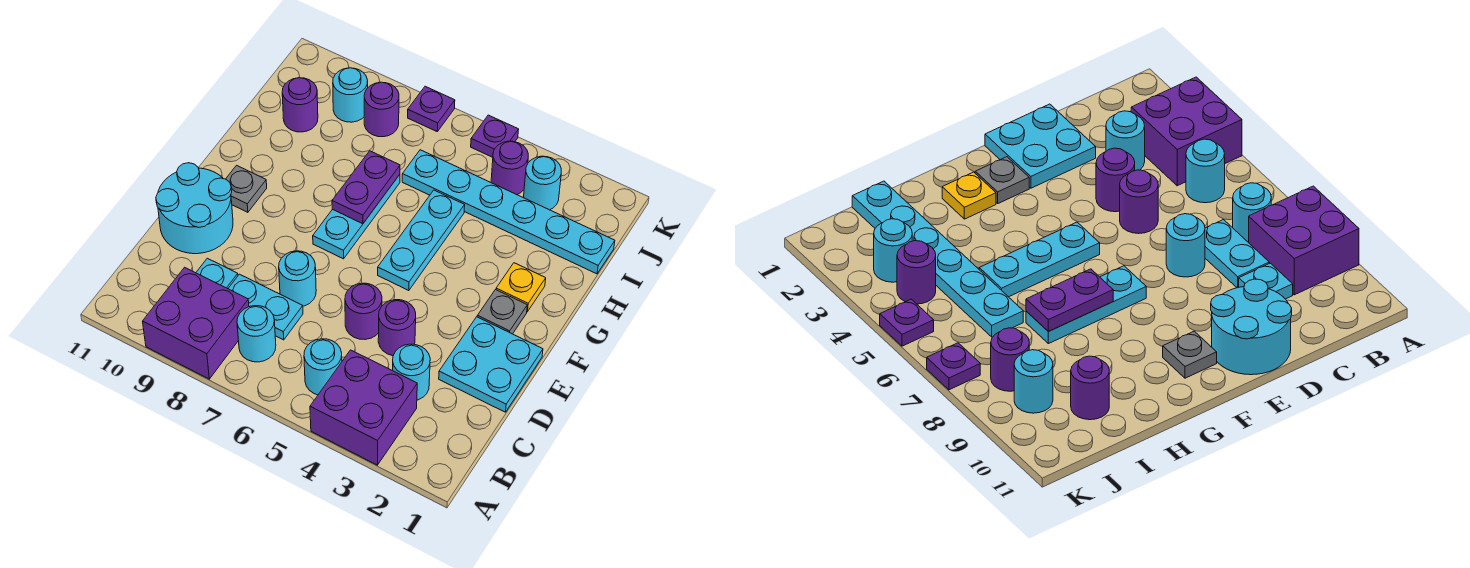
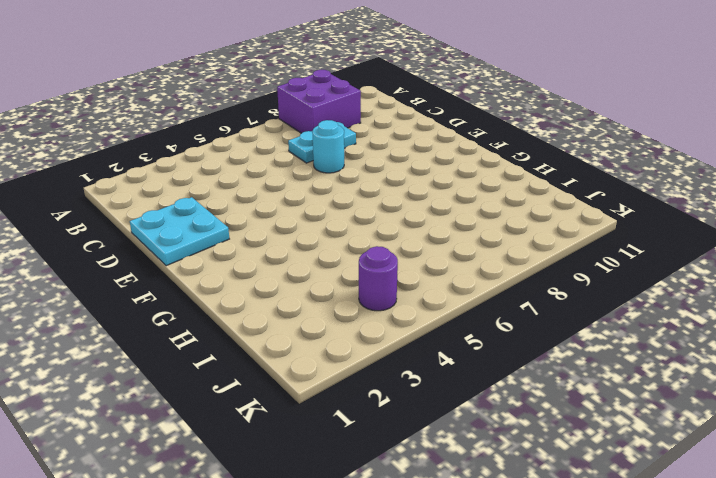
none -> purple 2x2 brick [310,350,417,465]
none -> cyan 1x1 round brick [304,339,342,395]
none -> cyan 1x1 round brick [237,306,276,362]

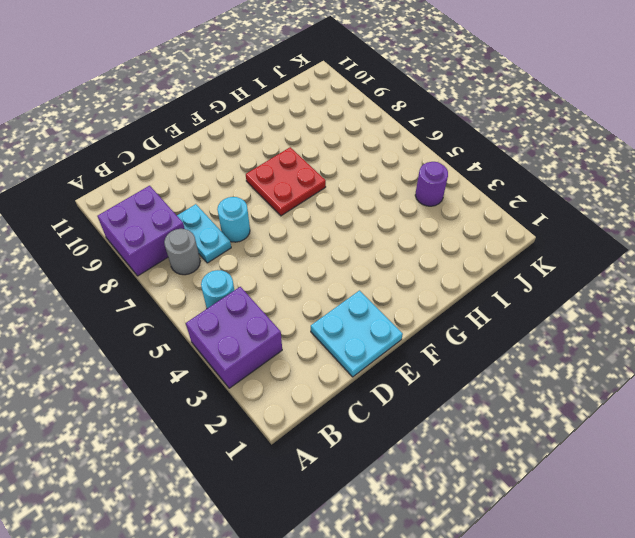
grey 1x1 round brick [164,229,200,275] -> cyan 1x1 round brick [237,306,276,362]
red 2x2 plate [246,147,326,216] -> cyan 1x3 plate [313,175,400,259]
none -> cyan 1x1 round brick [392,344,430,400]
none -> cyan 1x1 plate [196,258,238,289]
none -> purple 1x1 round brick [378,300,416,356]

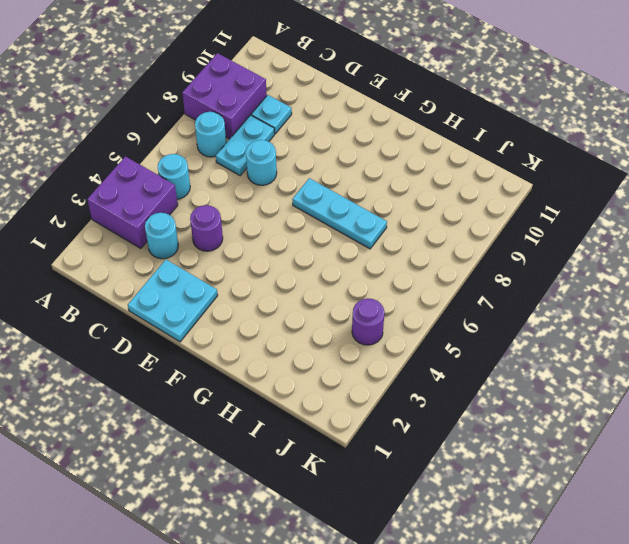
none -> purple 1x1 round brick [345,283,382,339]
none -> cyan 2x2 round brick [156,163,233,254]
none -> grey 1x1 plate [477,290,527,334]

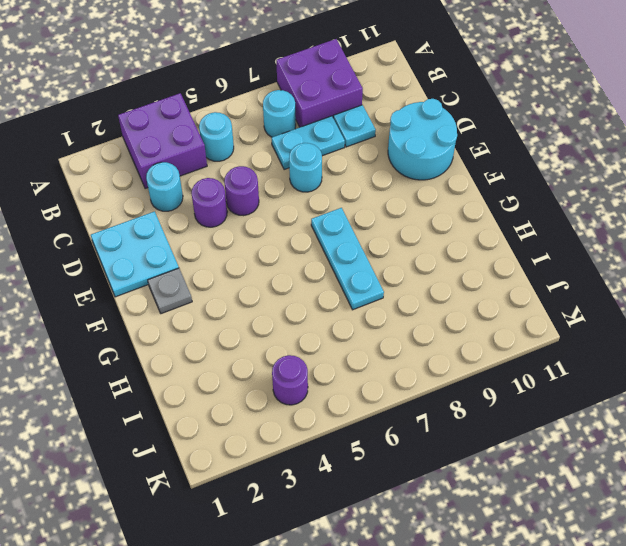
none -> cyan 1x3 plate [378,190,465,291]
none -> grey 1x1 plate [226,165,267,212]
none -> yellow 1x1 plate [496,263,546,312]

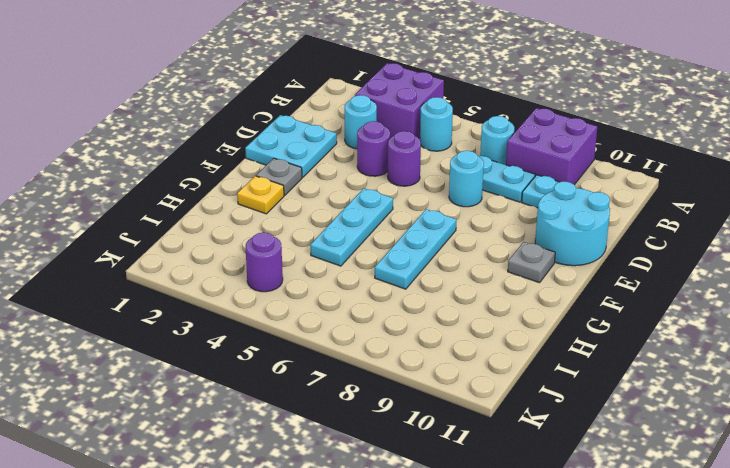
none -> cyan 1x6 plate [402,150,615,274]
none -> purple 1x1 round brick [282,78,318,132]
none -> cyan 1x1 round brick [524,156,561,210]

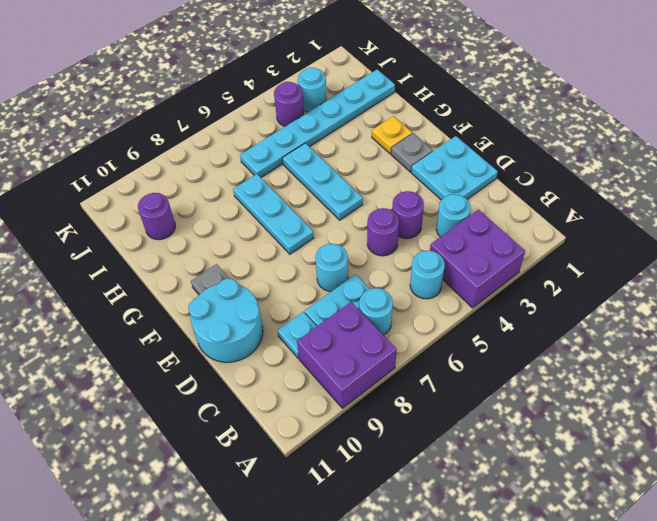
none -> purple 1x1 round brick [364,82,399,137]
none -> cyan 1x1 round brick [333,68,368,122]
none -> purple 1x1 plate [471,115,519,157]

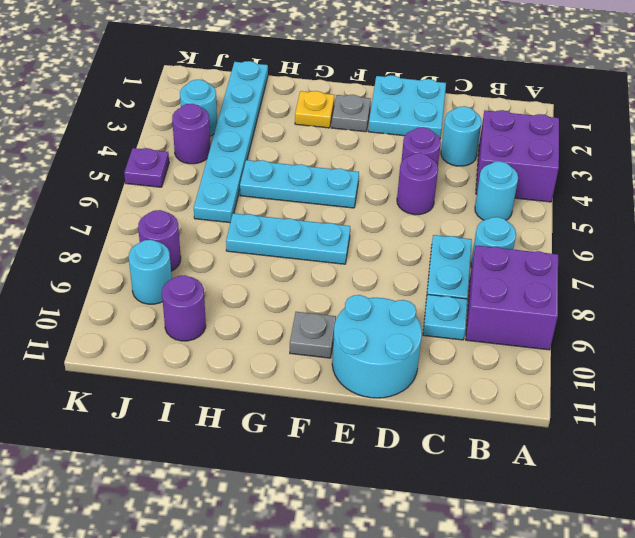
none -> cyan 1x1 round brick [279,251,316,306]
none -> purple 1x1 plate [408,86,455,131]
none -> purple 1x2 plate [332,151,400,224]

